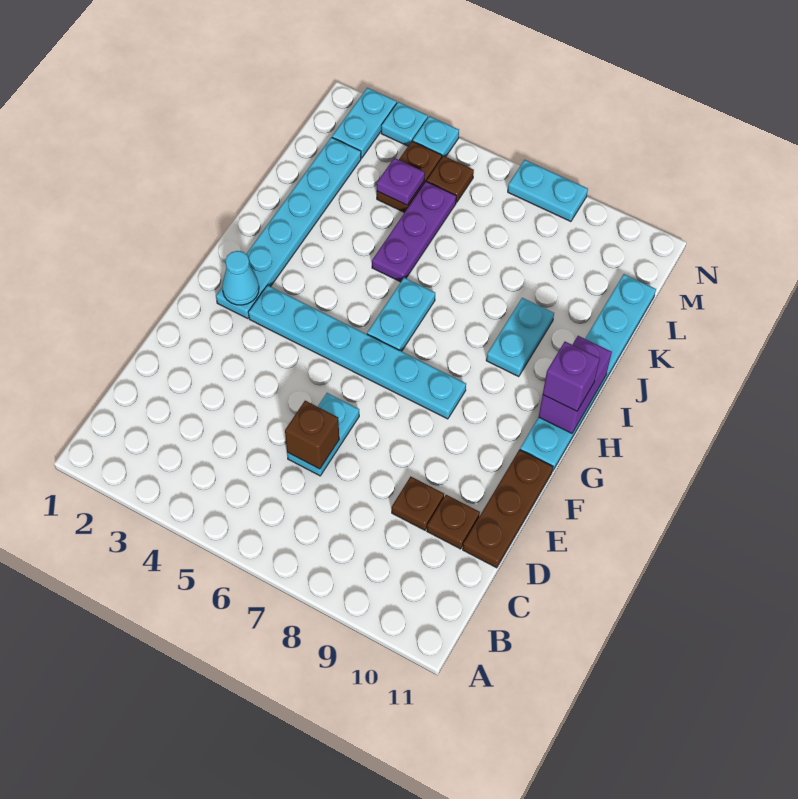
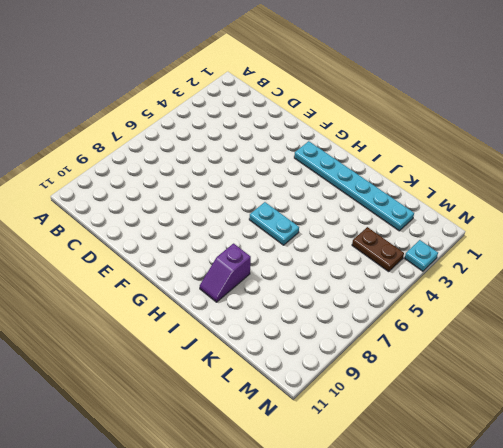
purple 1x2 slope [200,244,251,302] -> cyan 1x2 plate [486,298,554,377]
none -> cyan 1x2 plate [287,393,359,476]
none -> brown 1x1 plate [392,477,444,530]
none -> brown 1x1 plate [427,495,480,549]

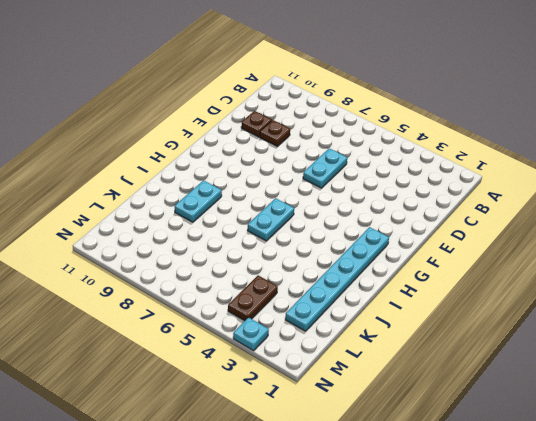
none -> brown 1x3 plate [463,450,553,568]
none -> cyan 1x6 plate [248,285,466,419]
none -> cyan 1x6 plate [520,274,656,471]

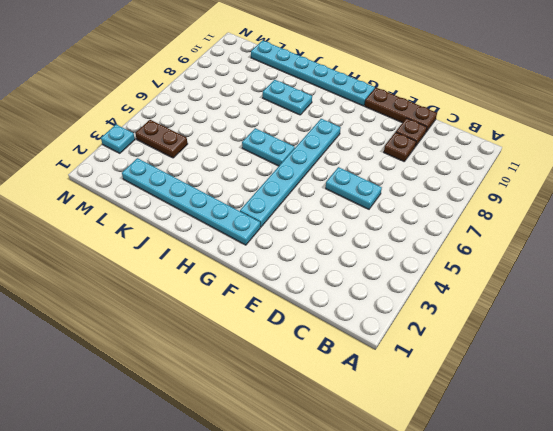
none -> purple 1x3 plate [372,182,456,282]
none -> cyan 1x2 plate [332,88,397,158]
none -> brown 1x1 plate [427,156,474,202]

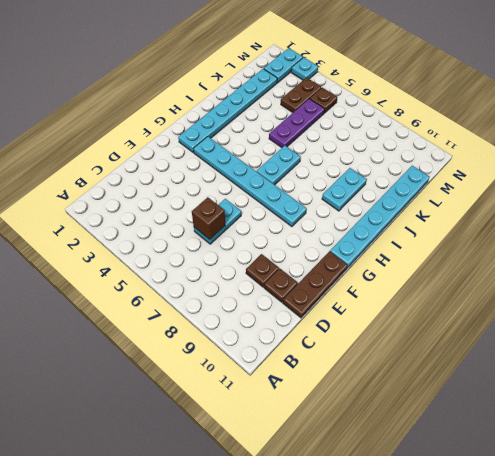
none -> cyan 1x1 plate [413,116,459,157]
none -> cyan 1x2 plate [508,160,588,222]
none -> cyan 1x1 cone [222,251,259,305]

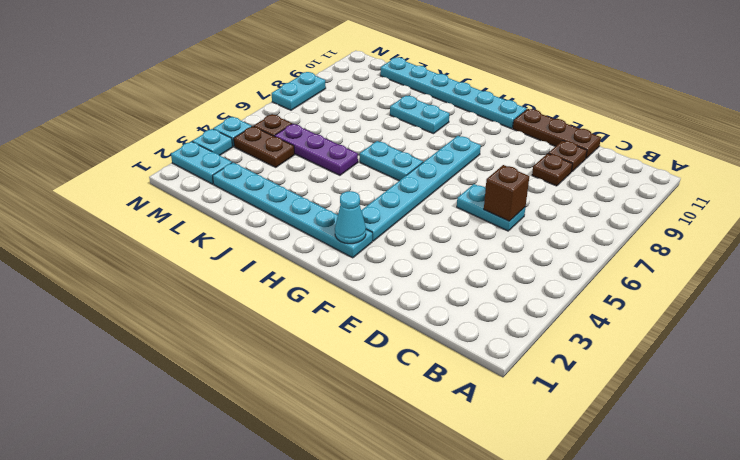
none -> purple 1x2 brick [539,336,612,433]
none -> purple 1x1 plate [377,158,425,205]
none -> purple 1x1 brick [543,342,600,411]

